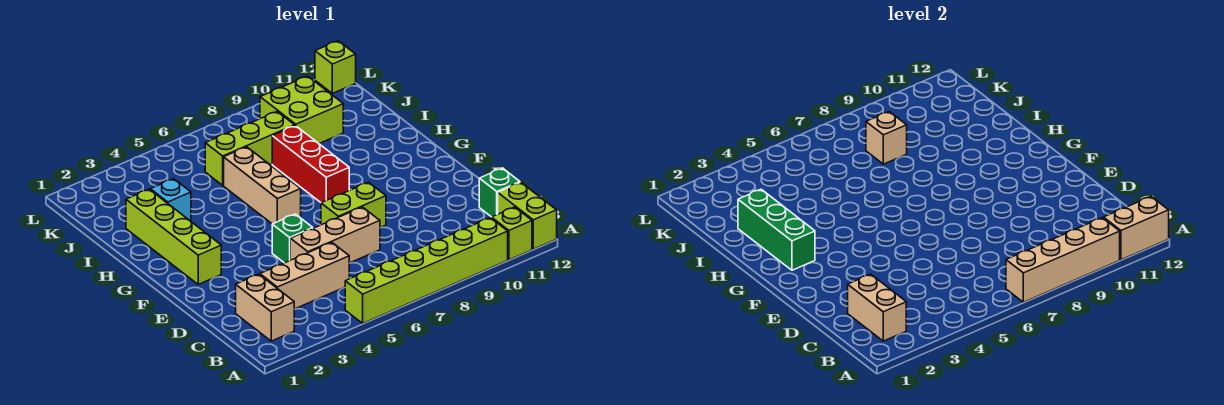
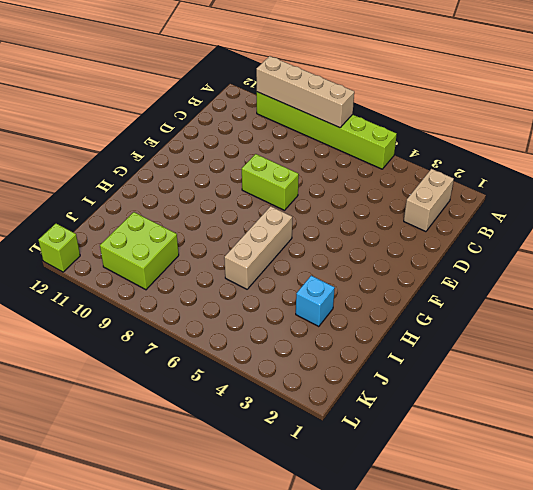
none -> lime 1x1 brick [492,207,532,260]
none -> lime 1x2 brick [498,182,557,249]
none -> tan 1x3 brick [260,243,349,309]

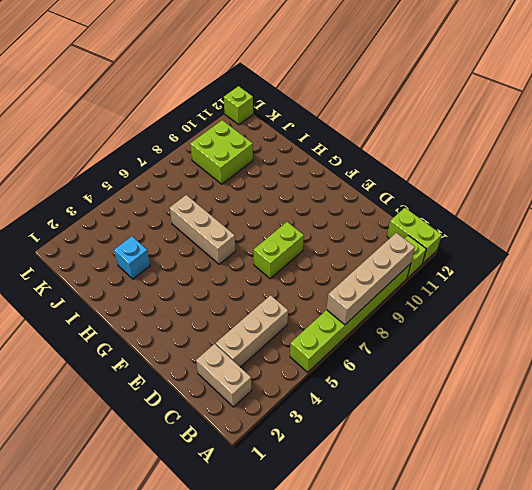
none -> green 1x1 brick [479,168,520,217]
none -> tan 1x3 brick [290,207,380,263]
none -> green 1x1 brick [272,214,313,263]

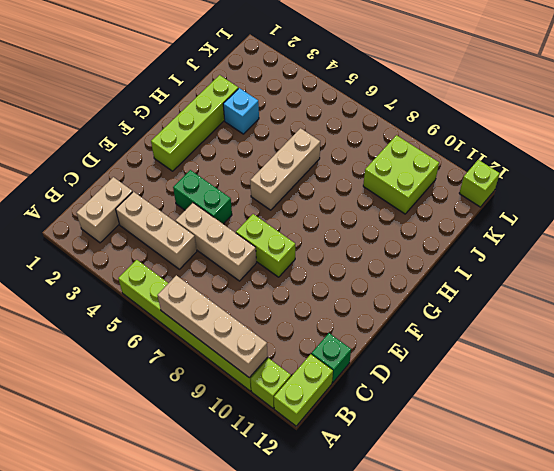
green 1x2 brick [173,170,232,224] -> green 1x1 brick [272,214,313,263]
none -> red 1x3 brick [272,126,349,203]
none -> lime 1x3 brick [205,112,295,185]
none -> tan 1x2 brick [1104,197,1169,260]

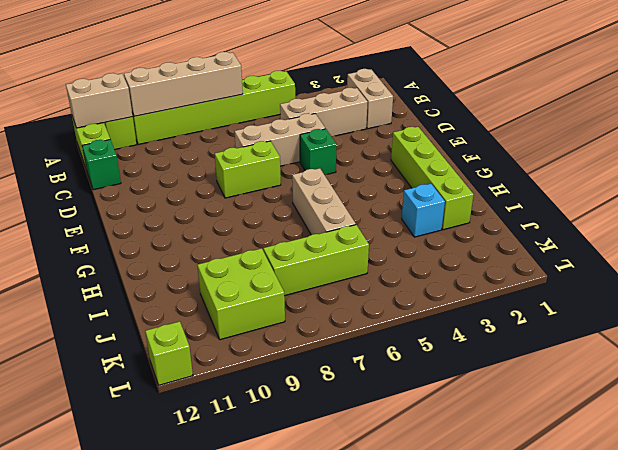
none -> red 1x3 brick [272,126,349,203]
none -> tan 1x2 brick [848,274,906,341]
none -> green 1x3 brick [738,189,815,270]

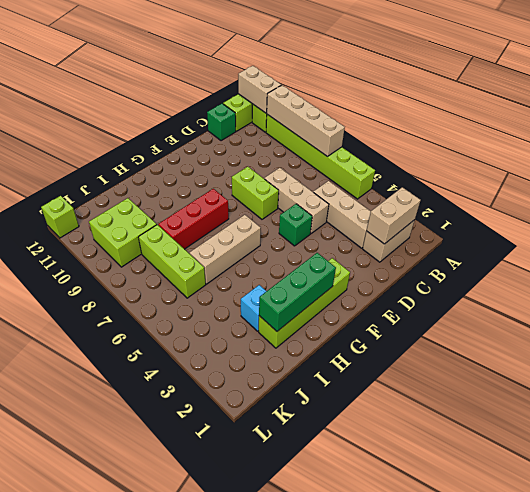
none -> tan 1x1 brick [866,112,907,164]

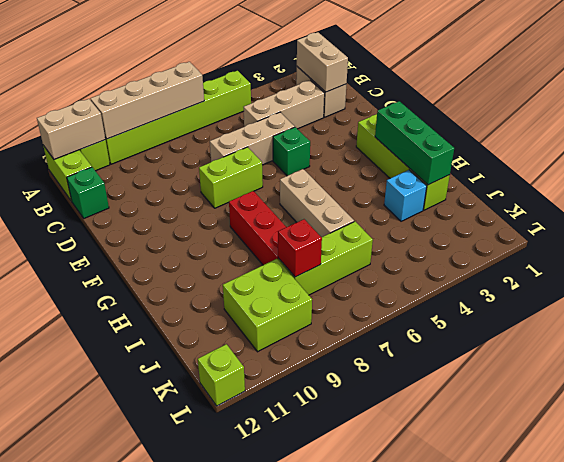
red 1x1 brick [278,219,322,277] -> tan 1x1 brick [866,112,907,164]

